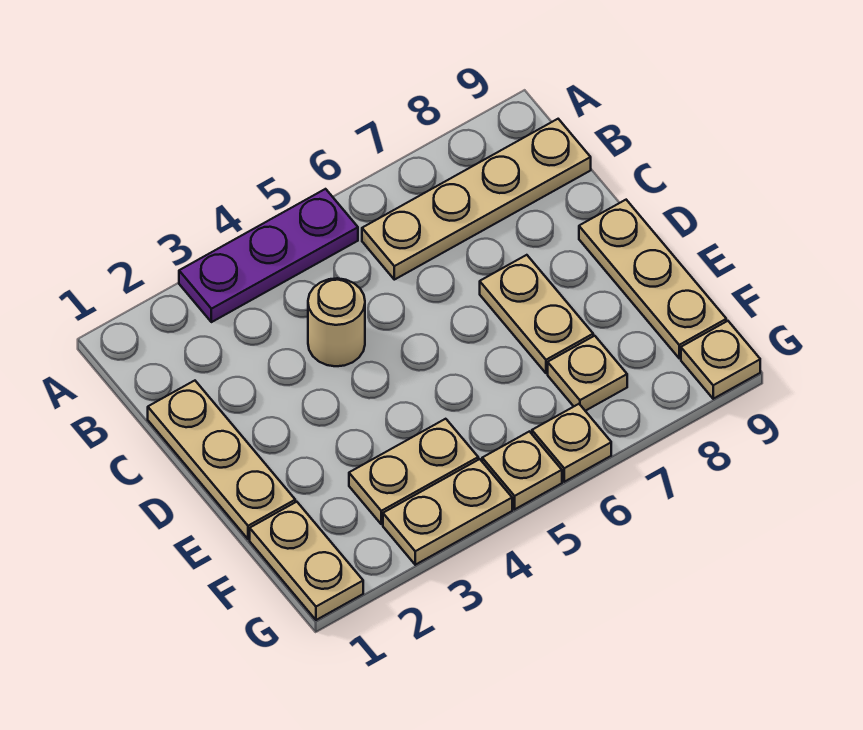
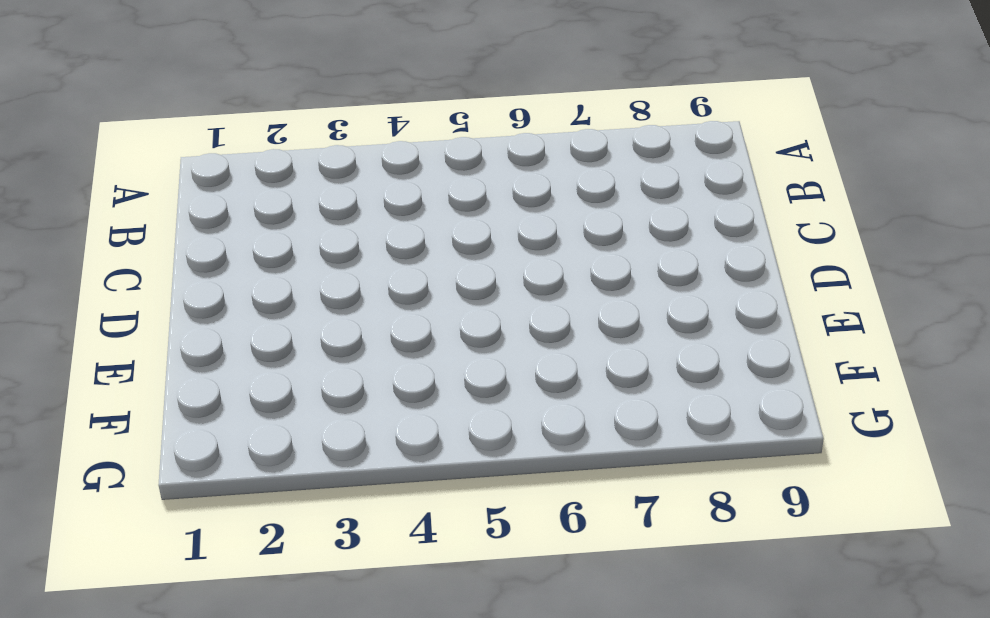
none -> purple 1x3 plate [179,189,358,322]
none -> tan 1x4 plate [362,119,591,280]
none -> tan 1x3 plate [148,381,295,539]

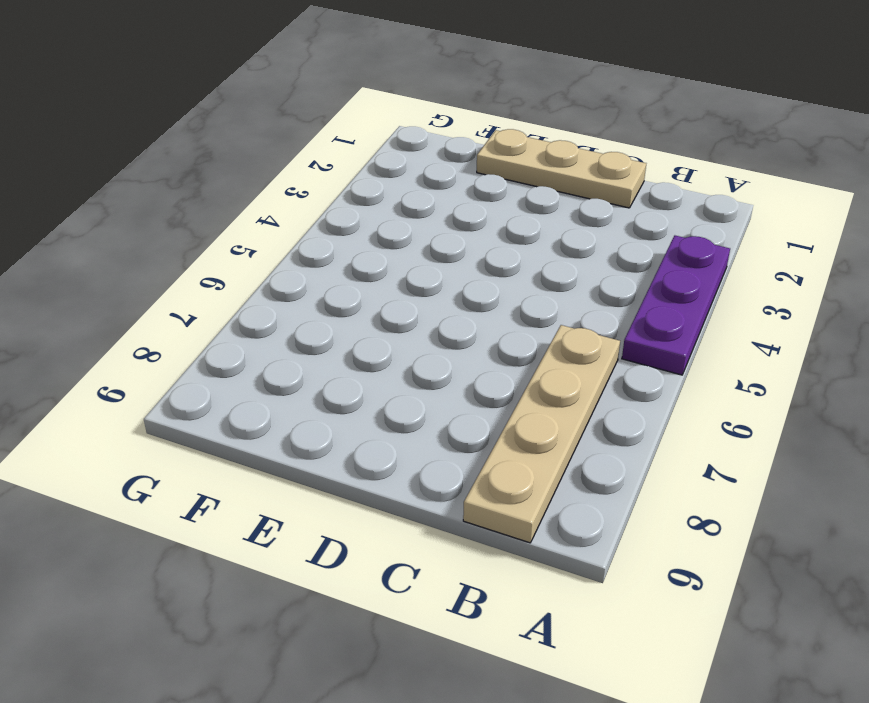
none -> tan 1x1 round brick [308,278,365,366]
none -> tan 1x2 plate [480,255,593,373]
none -> tan 1x3 plate [579,200,726,358]

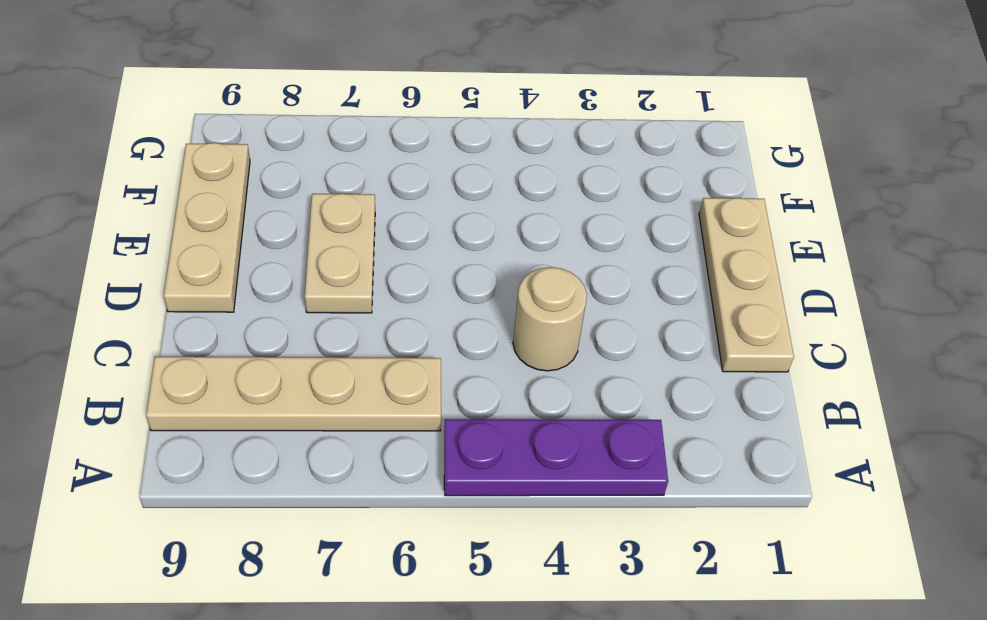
none -> tan 1x2 plate [250,502,363,620]
none -> tan 1x2 plate [349,419,478,524]
none -> tan 1x1 plate [548,336,627,411]

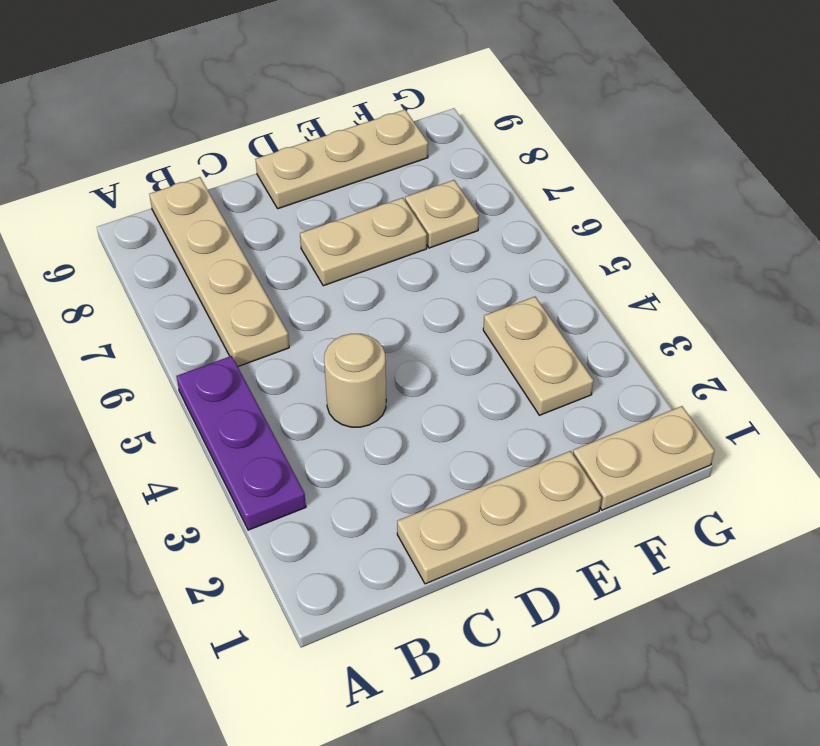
none -> tan 1x2 plate [383,459,512,565]
none -> tan 1x1 plate [482,431,562,509]
none -> tan 1x1 plate [532,404,611,482]

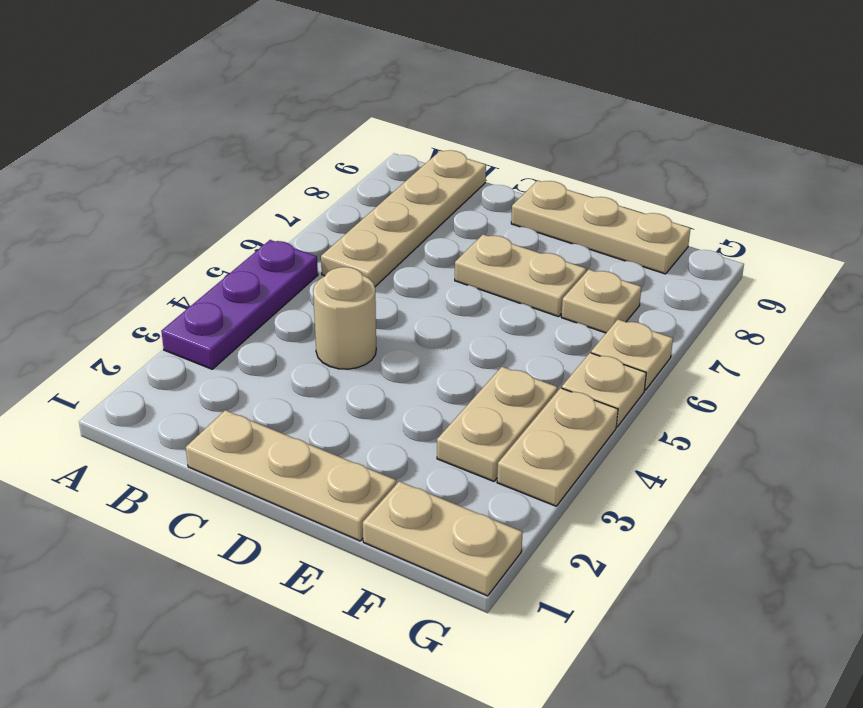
none -> tan 1x1 plate [681,321,760,399]

